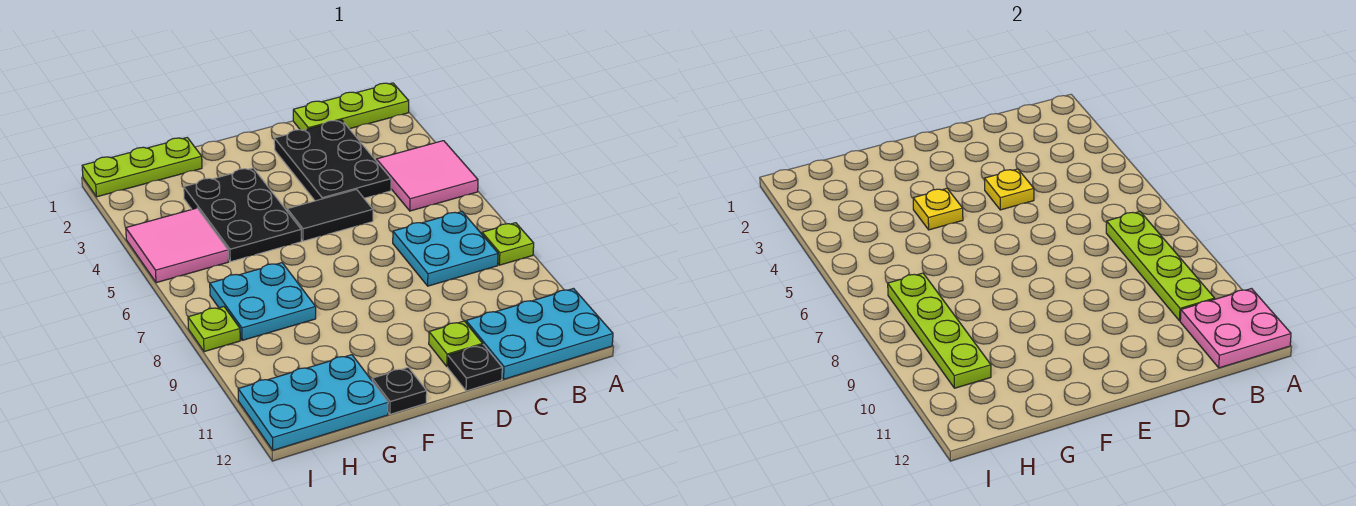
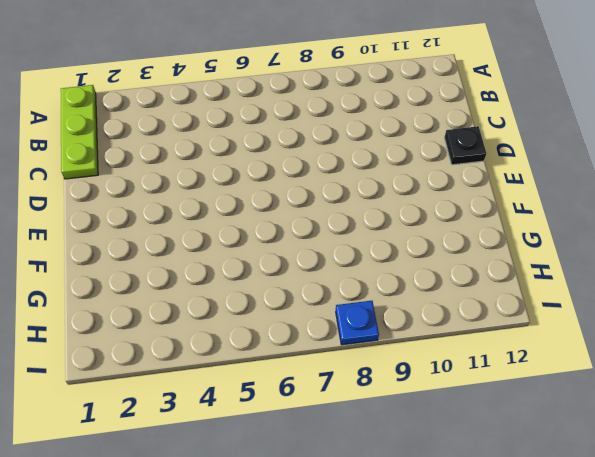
blue 1x1 plate [336,301,379,345] -> lime 1x1 plate [188,307,240,352]
none -> pink 2x2 tile [376,141,478,211]
none -> lime 1x1 plate [482,223,534,265]
none -> cyan 2x3 plate [466,289,613,379]

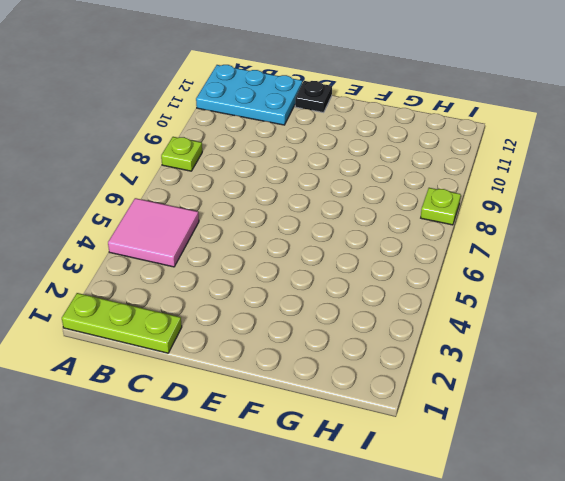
none -> cyan 2x2 plate [393,212,498,286]
none -> black 2x3 plate [274,120,391,201]
none -> black 1x2 tile [287,190,373,241]

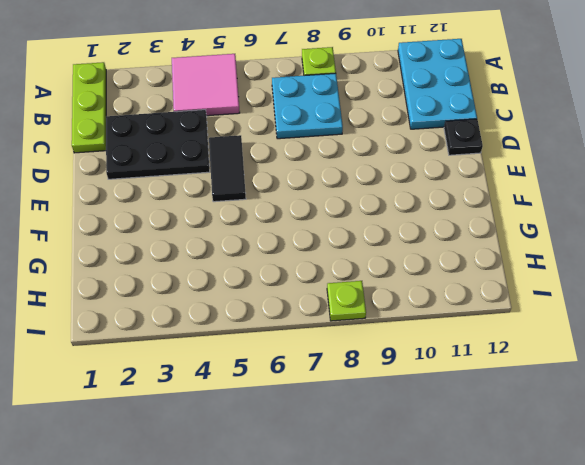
none -> lime 1x1 plate [429,321,483,367]
none -> black 2x3 plate [184,168,301,262]
none -> black 1x1 plate [372,367,427,414]

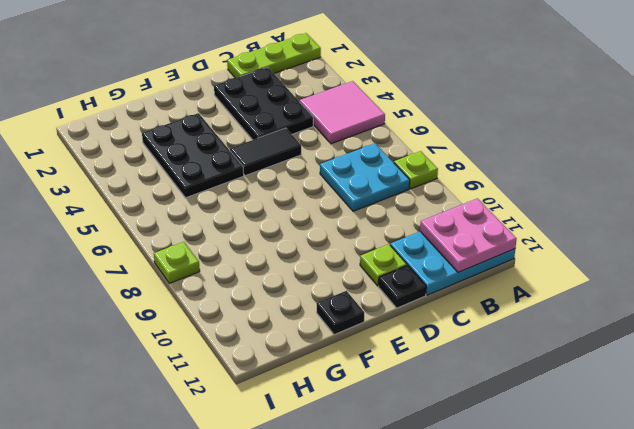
none -> lime 1x3 plate [82,138,202,197]
none -> cyan 2x2 plate [210,263,316,340]
none -> cyan 2x3 plate [238,355,388,450]

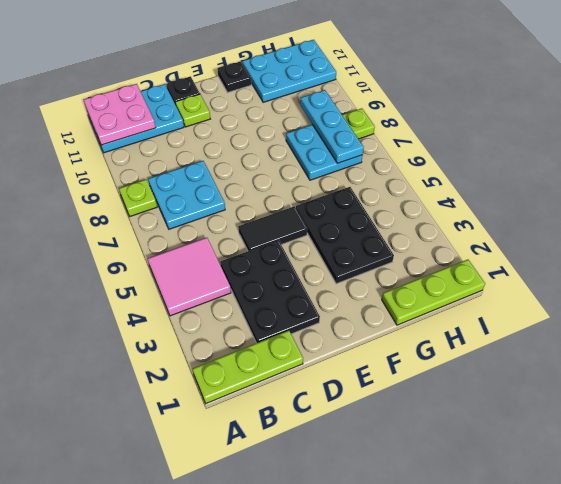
cyan 1x3 plate [300,90,364,163] -> lime 1x4 plate [888,273,991,388]
none -> pink 2x2 tile [126,208,228,283]
none -> lime 1x4 plate [1106,212,1215,321]
none -> yellow 1x1 plate [984,169,1034,210]

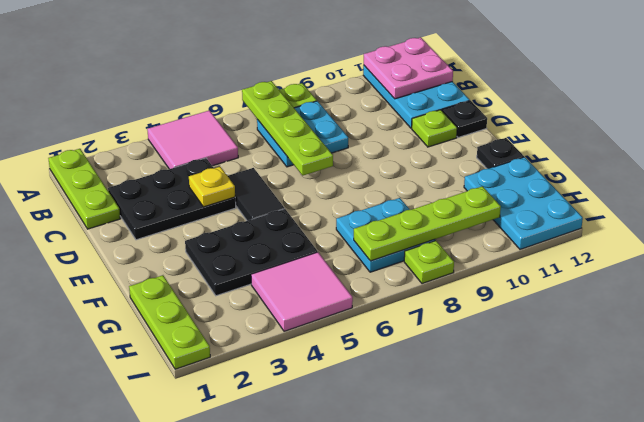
lime 1x4 plate [242,81,333,175] -> lime 1x4 plate turned to [1106,212,1215,321]
none -> yellow 1x1 plate [913,189,963,230]

